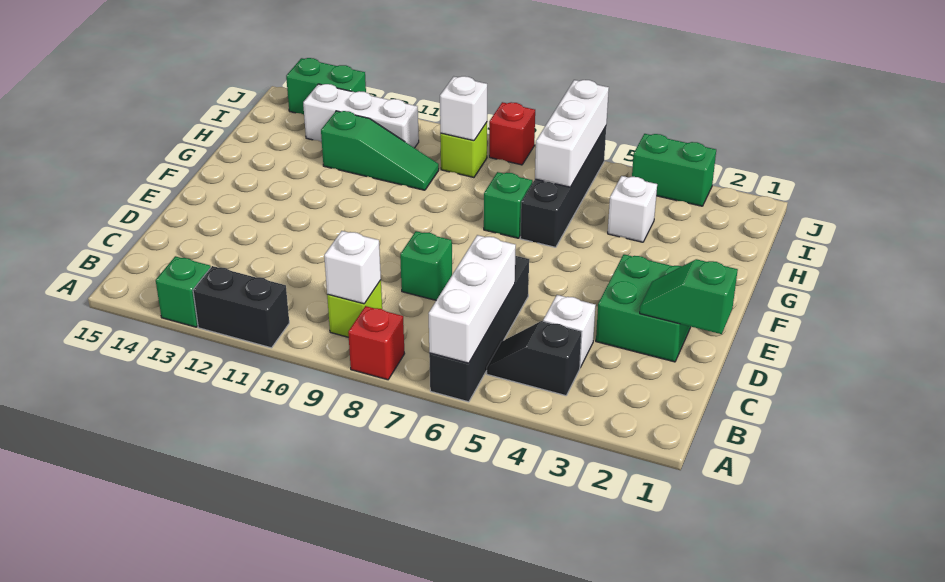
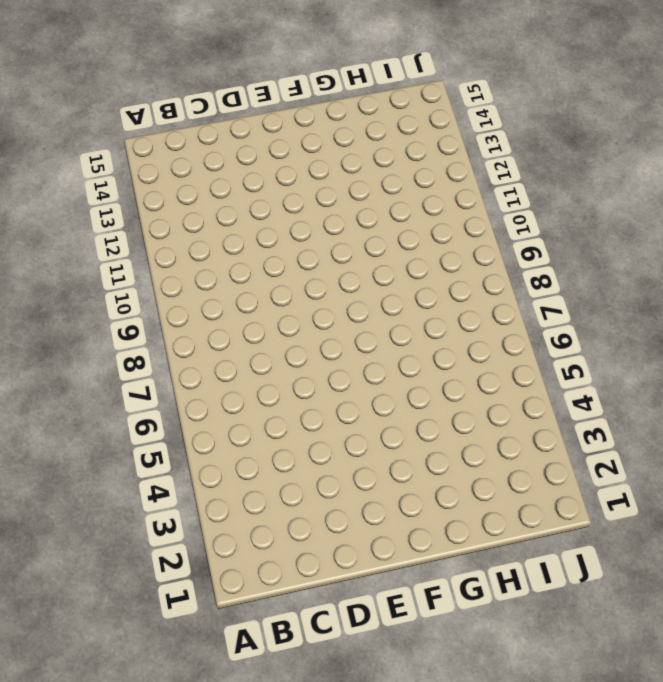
none -> black 1x4 brick [429,256,529,402]
none -> red 1x1 brick [348,306,405,380]
none -> black 1x2 brick [193,266,289,348]

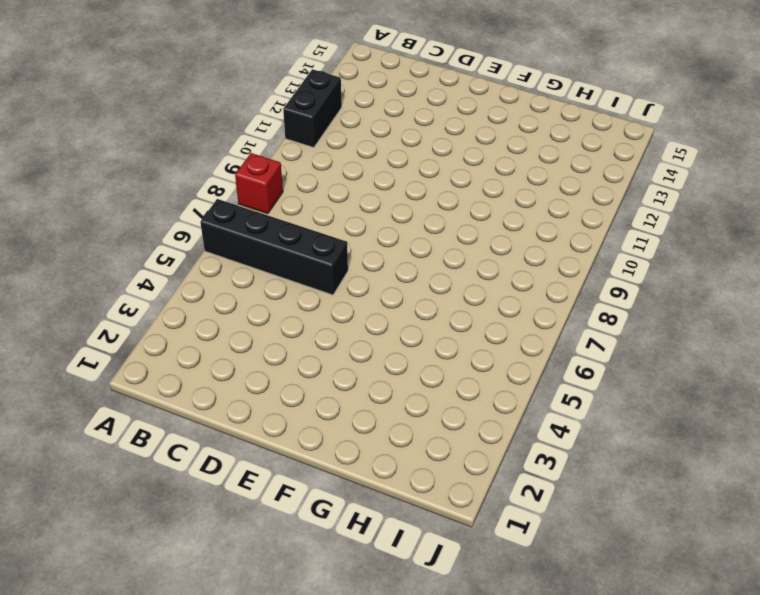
none -> green 1x1 brick [156,256,211,327]
none -> black 1x2 slope [487,321,582,396]
none -> lime 1x1 brick [327,280,382,337]

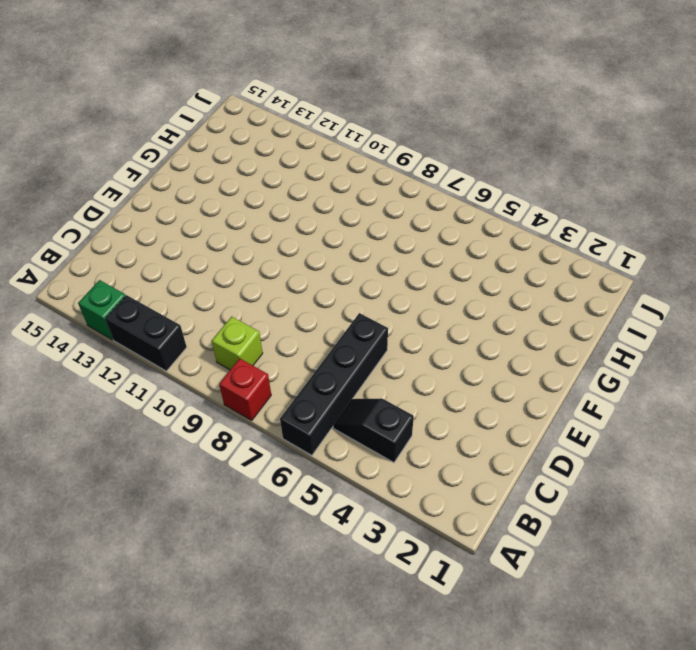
none -> white 1x1 brick [543,295,596,367]
none -> green 2x2 brick [596,254,691,362]
none -> green 1x1 brick [400,231,452,300]

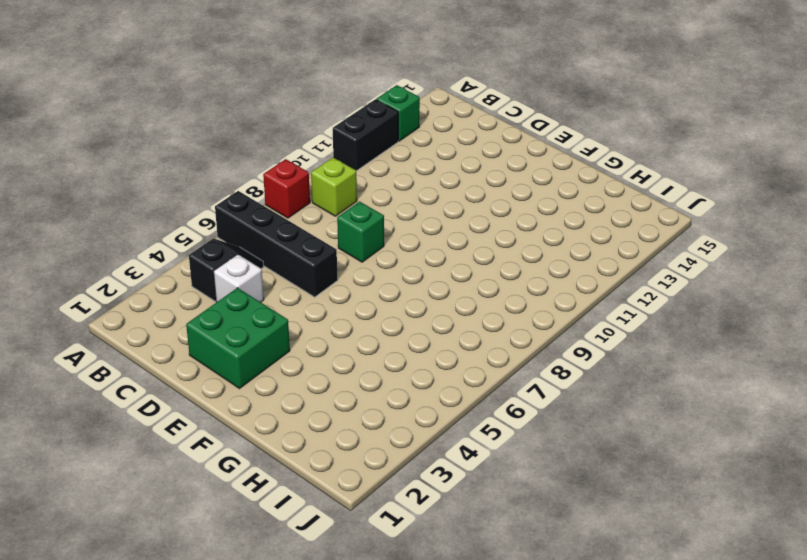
none -> black 1x4 brick [520,127,606,247]
none -> green 1x1 brick [484,172,532,238]
none -> white 1x1 brick [608,176,657,242]

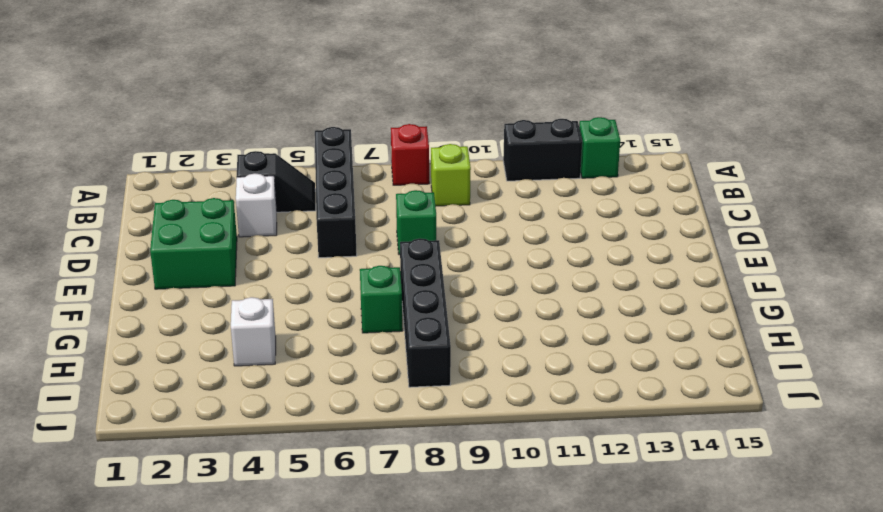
black 1x4 brick [400,239,451,387] -> black 1x4 brick moved to [520,127,606,247]
none -> green 1x3 slope [321,111,439,190]
none -> lime 1x1 brick [440,122,487,177]
none -> white 1x3 brick [303,84,419,148]

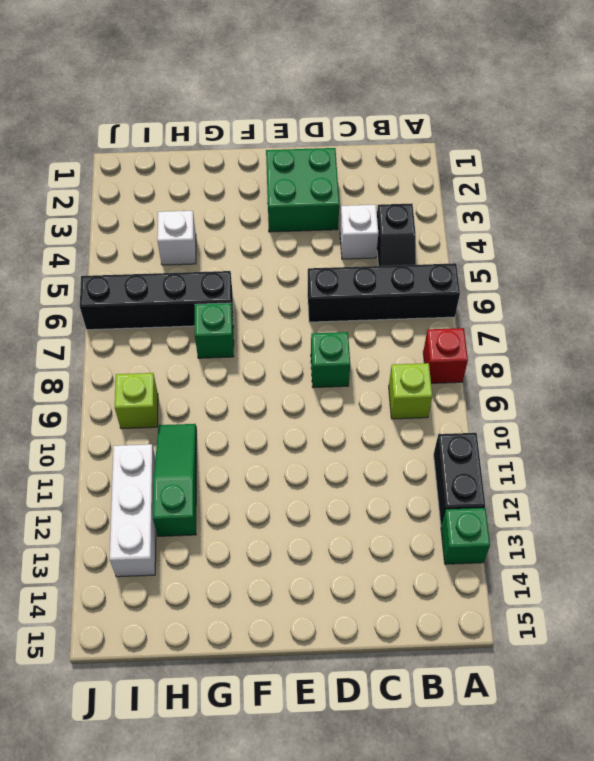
none -> green 1x2 brick [632,134,716,206]
none -> red 1x1 brick [489,102,535,165]
none -> green 1x2 brick [286,58,366,115]

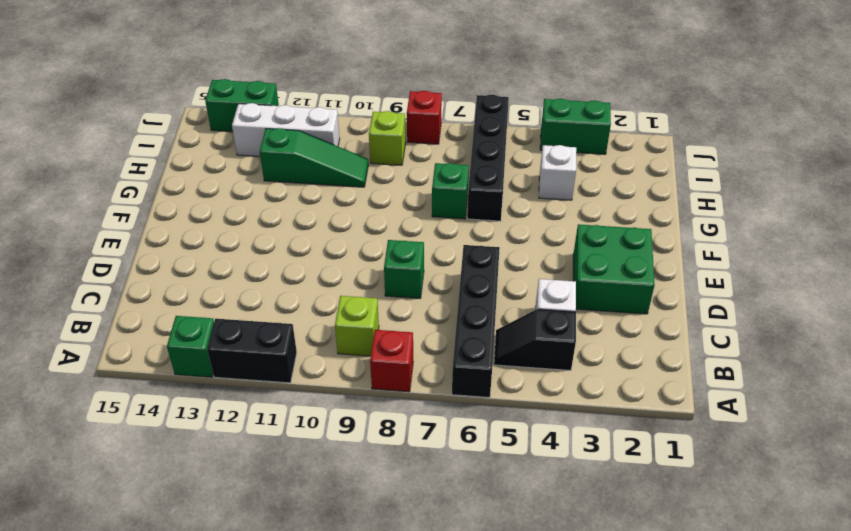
none -> white 1x3 brick [429,235,516,363]
none -> white 1x1 brick [324,231,381,304]
none -> green 1x2 slope [640,259,738,334]

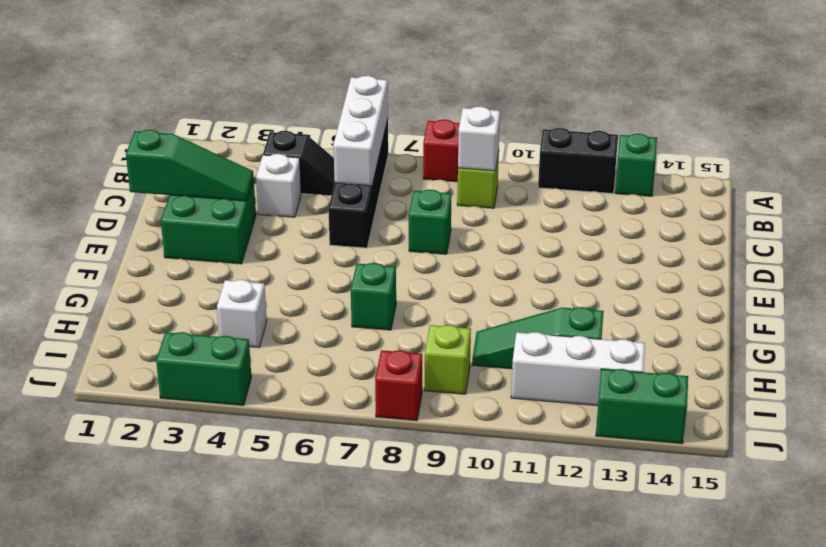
green 1x3 slope [126,130,254,201] -> green 1x2 slope [640,259,738,334]
none -> black 1x4 brick [520,127,606,247]
none -> white 1x3 brick [535,80,609,187]
none -> white 1x1 brick [440,76,487,141]

